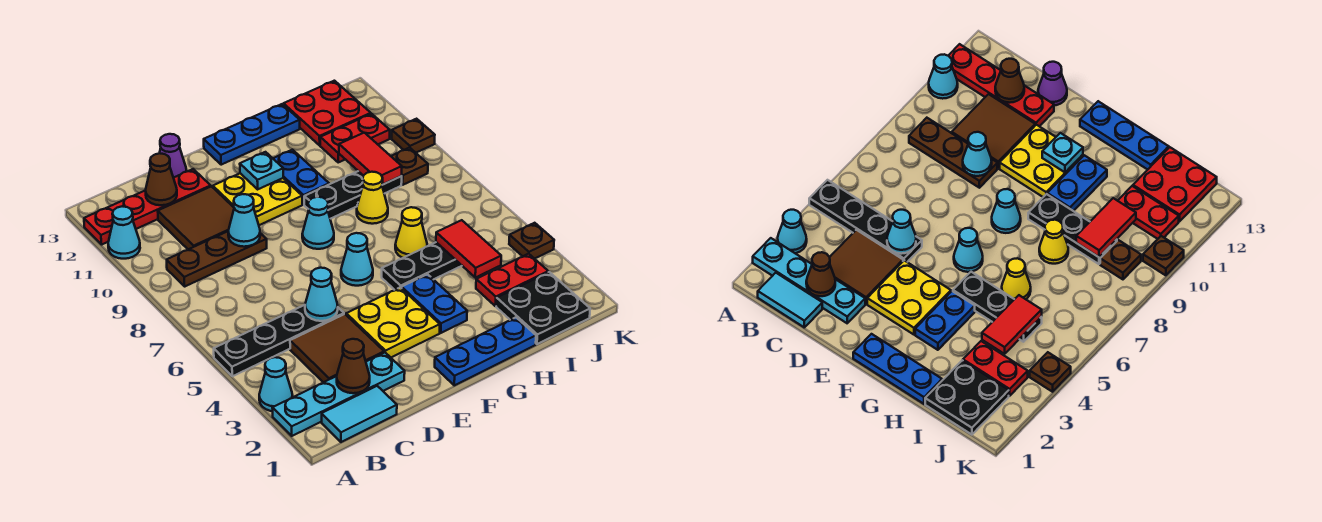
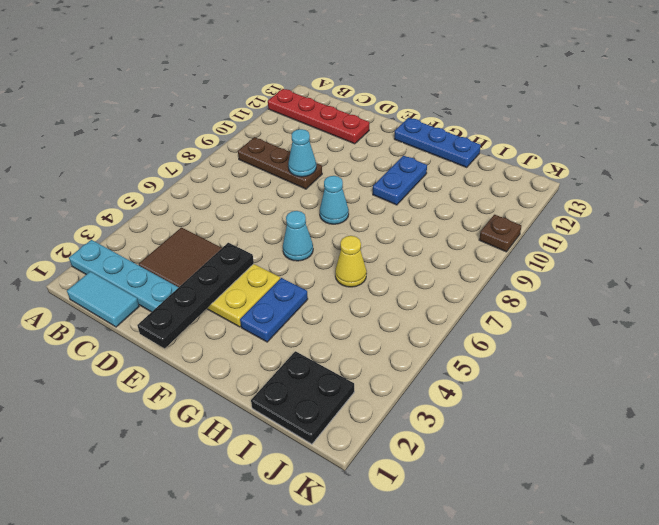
black 1x4 plate [137,243,254,348] -> black 1x4 plate turned to [214,305,344,376]
none -> cyan 1x1 cone [259,357,293,411]
none -> cyan 1x1 cone [108,206,140,259]
none -> brown 2x2 tile [158,186,234,249]
none -> purple 1x1 cone [160,134,187,178]

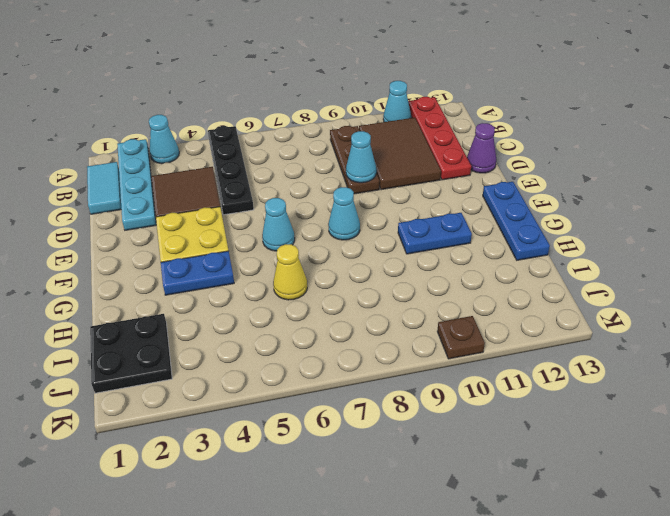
brown 2x3 tile [359,118,441,190] -> brown 2x2 tile [158,186,234,249]
none -> yellow 2x2 plate [213,173,302,225]
none -> blue 1x3 plate [435,317,536,385]
none -> black 1x3 plate [382,242,462,290]
none -> black 1x3 plate [304,171,402,219]

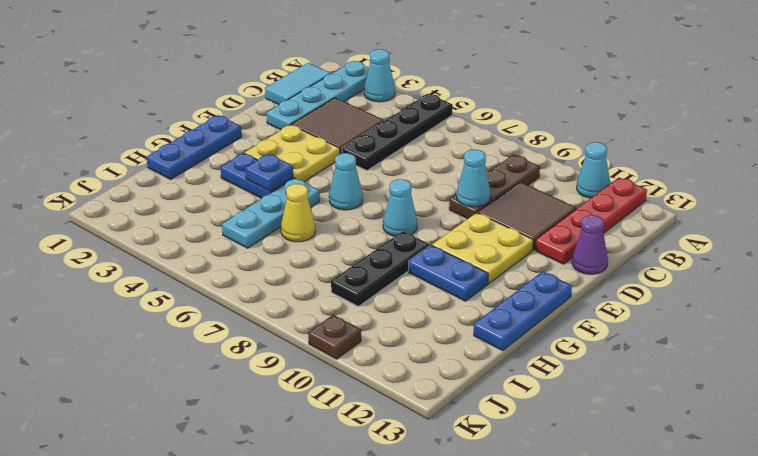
blue 1x1 plate [245,154,293,191] -> none
cyan 1x3 plate [222,178,320,248] -> black 1x3 plate [382,242,462,290]
none -> yellow 1x1 cone [357,172,388,224]
none -> black 2x2 plate [496,272,590,344]
none -> red 1x2 plate [476,254,548,306]
none -> red 1x2 plate [320,114,390,162]

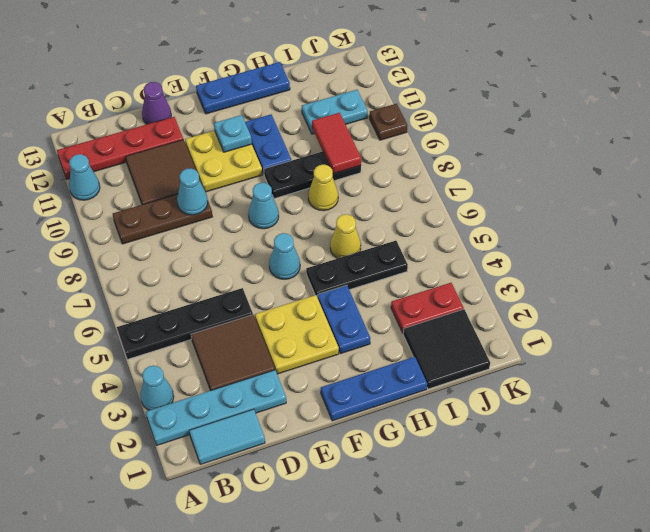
black 2x2 tile [403,309,490,389] -> black 2x2 plate [496,272,590,344]
cyan 1x2 plate [302,90,368,134] -> red 1x2 plate [320,114,390,162]
none -> red 2x2 plate [284,81,371,145]
none -> brown 1x1 plate [391,148,428,185]
none -> brown 1x1 plate [509,223,554,259]
none -> brown 1x1 cone [337,339,370,393]

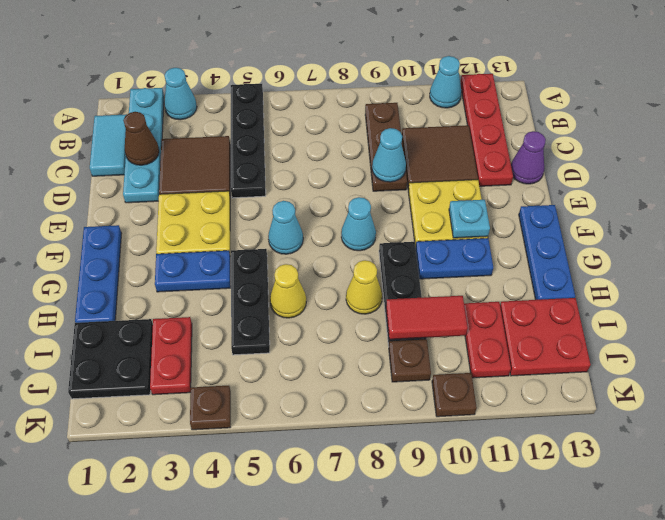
none -> brown 1x1 cone [146,153,177,205]
none -> cyan 1x1 cone [305,268,338,321]
none -> red 1x2 tile [436,220,501,277]

